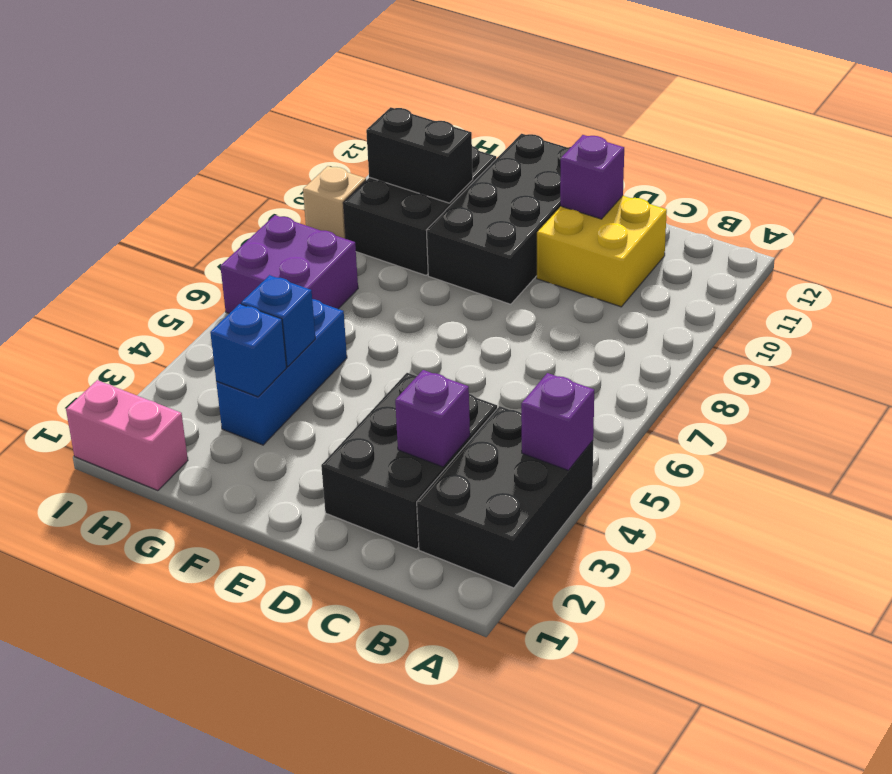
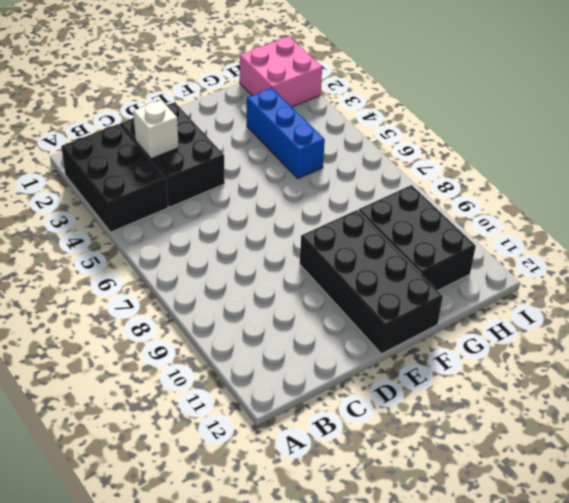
white 1x1 brick [133,100,179,159] -> purple 1x1 brick [395,370,470,467]
pink 2x2 brick [240,37,322,107] -> pink 1x2 brick [66,380,188,491]
none -> yellow 2x2 brick [537,196,667,307]
none -> purple 2x2 brick [220,215,358,313]
none -> tan 1x1 brick [303,166,366,239]

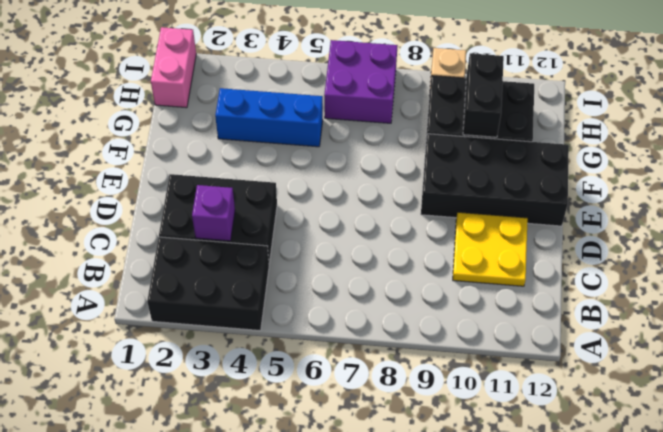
yellow 2x2 plate [453,212,528,286] -> yellow 2x2 brick [537,196,667,307]
none -> purple 1x1 brick [521,373,594,470]
none -> purple 1x1 brick [560,135,624,219]
none -> blue 1x1 brick [210,304,286,397]

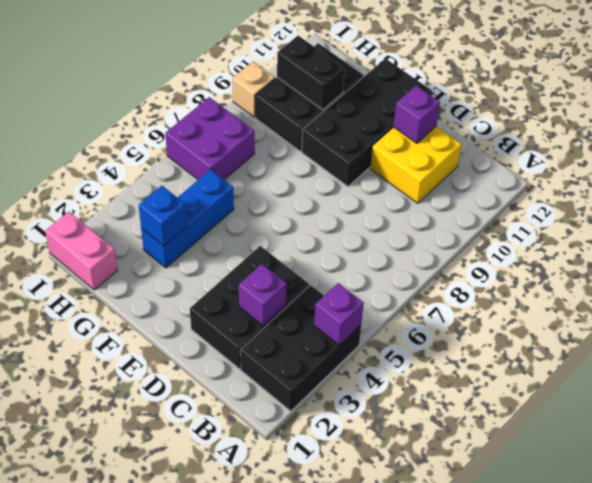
none -> blue 1x1 brick [241,275,315,367]

